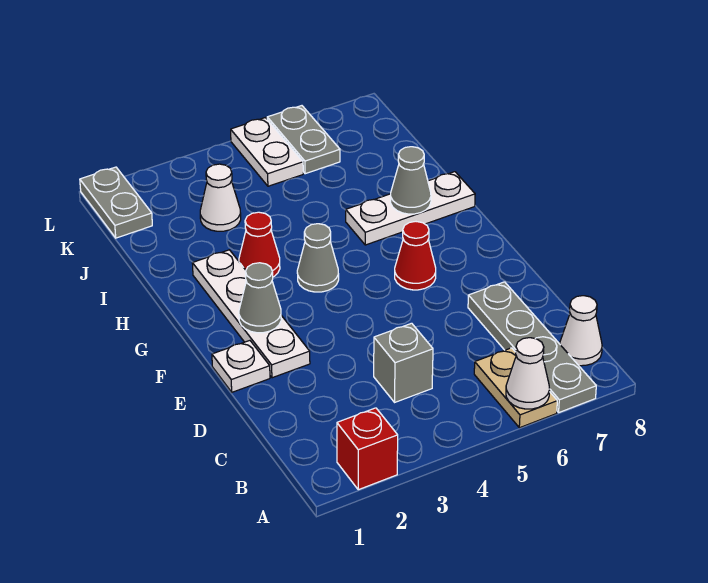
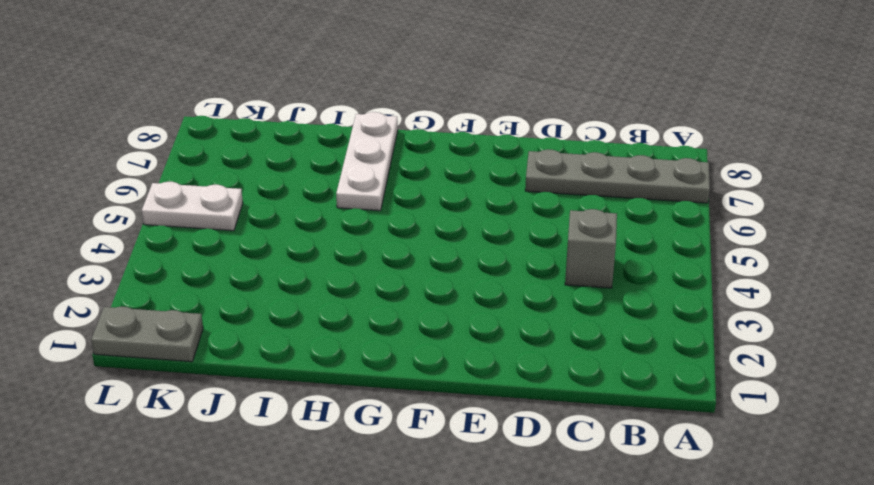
none -> red 1x1 brick [337,408,398,490]
none -> tan 1x2 plate [474,348,557,428]
none -> white 1x1 cone [560,296,602,366]

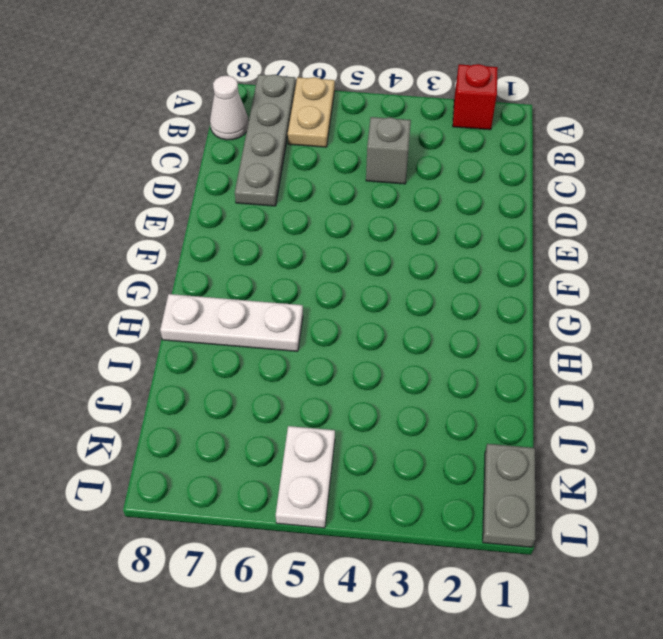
none -> white 1x1 plate [212,341,270,392]
none -> white 1x4 plate [192,250,310,378]
none -> red 1x1 cone [395,222,436,290]

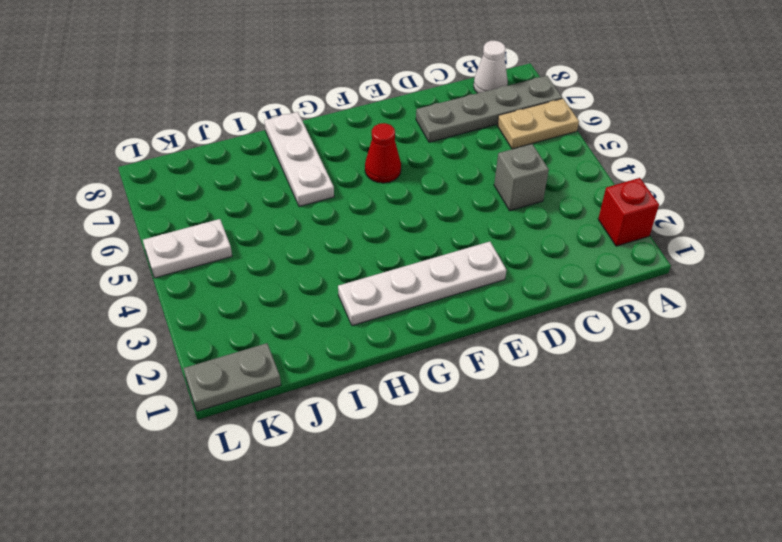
none -> white 1x1 plate [212,341,270,392]
none -> grey 1x1 cone [297,224,339,292]
none -> red 1x1 cone [239,212,280,277]

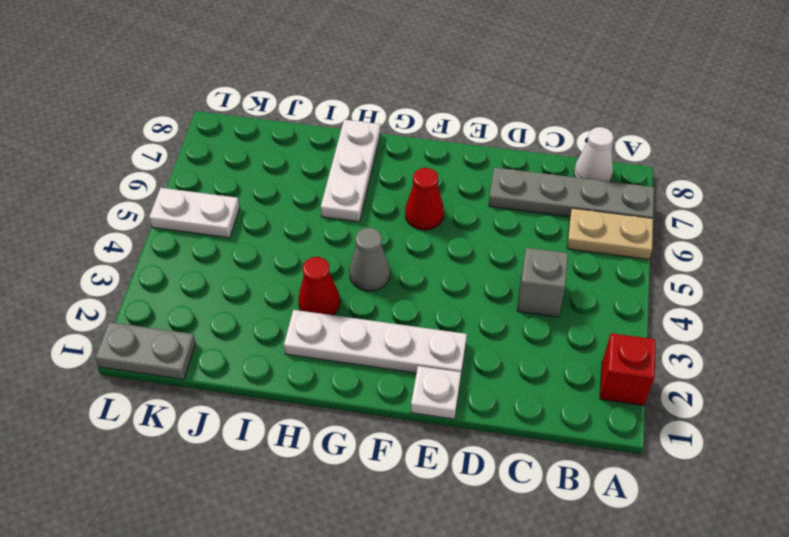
none -> white 1x1 cone [200,164,241,231]
none -> grey 1x2 plate [267,106,340,174]
none -> white 1x1 cone [506,338,550,409]

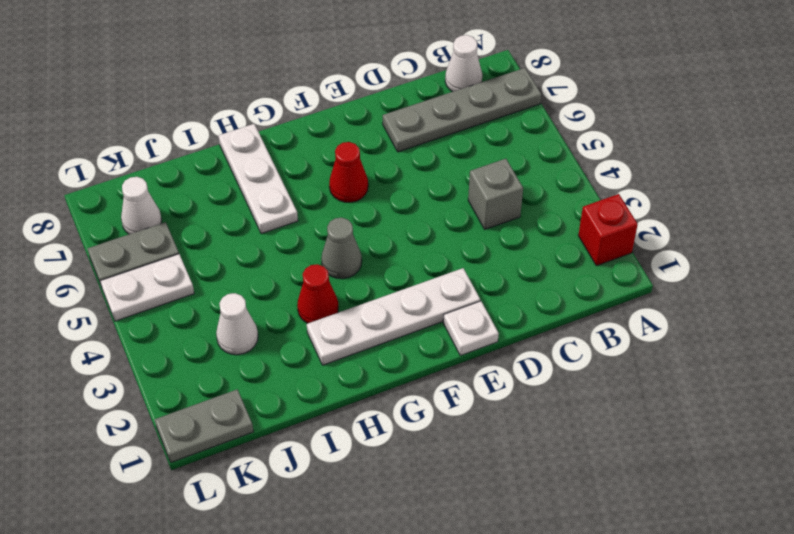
white 1x1 cone [121,177,162,234] -> white 1x1 cone moved to [506,338,550,409]
none -> tan 1x2 plate [474,348,557,428]
none -> grey 1x1 cone [239,263,281,333]
none -> grey 1x1 cone [391,147,431,214]

